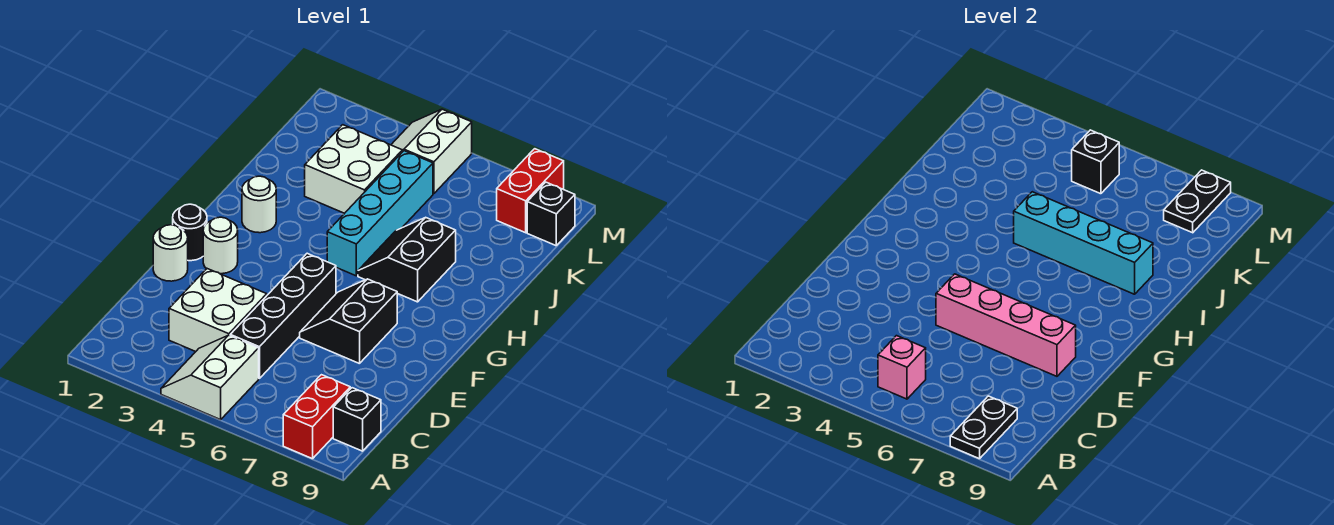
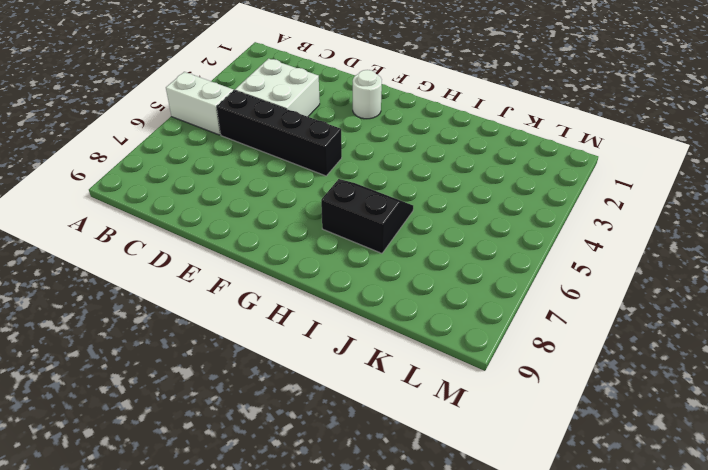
none -> red 1x2 brick [283,375,350,459]
none -> black 1x1 brick [333,388,381,451]
none -> white 1x1 round brick [153,225,188,281]

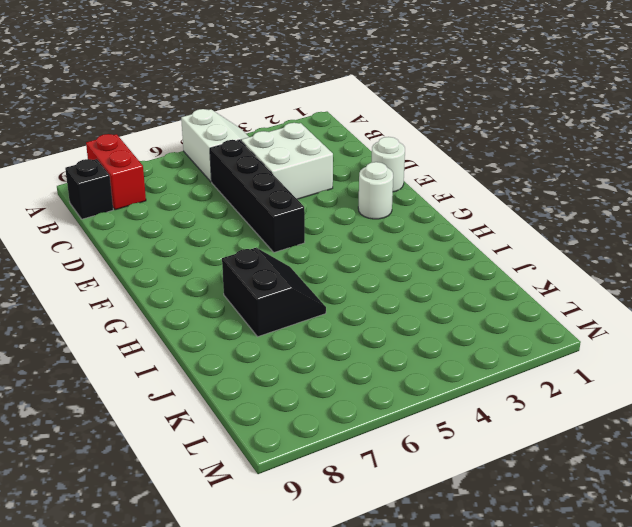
none -> black 2x2 slope [300,279,397,364]
none -> black 1x1 round brick [173,204,207,261]
none -> white 1x1 round brick [242,176,276,233]

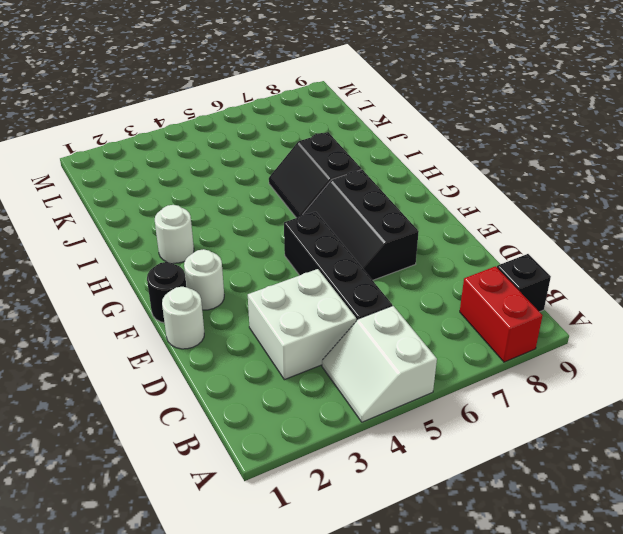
black 2x3 slope [303,170,419,280] -> black 2x2 slope [300,279,397,364]
none -> cyan 1x4 brick [327,151,433,276]
none -> white 2x2 brick [305,125,402,213]
none -> white 2x2 slope [391,109,472,194]

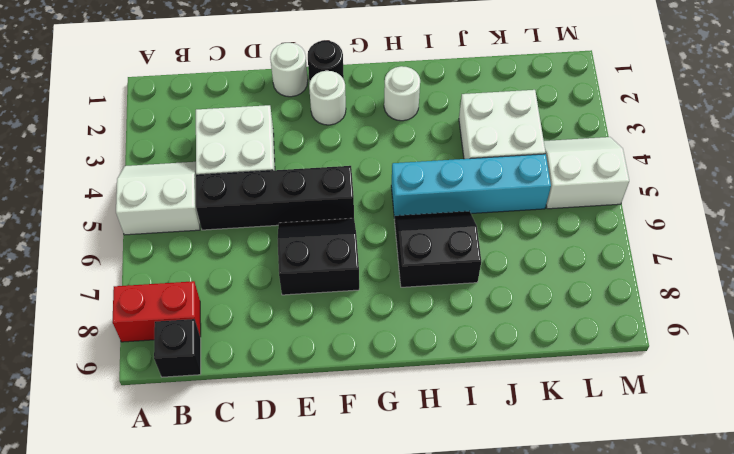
none -> red 1x2 brick [497,149,564,233]
none -> black 1x1 brick [527,182,575,246]
none -> black 1x2 plate [950,396,1017,459]

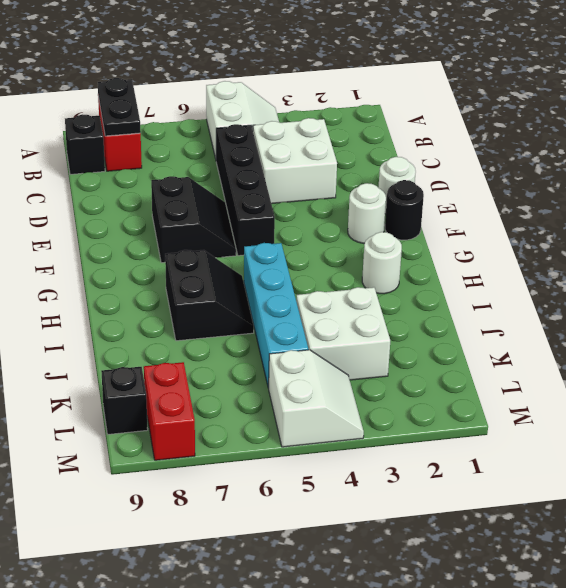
none -> pink 1x1 brick [878,336,926,399]
none -> pink 1x4 brick [936,274,1076,376]
none -> cyan 1x4 brick [1014,192,1153,294]

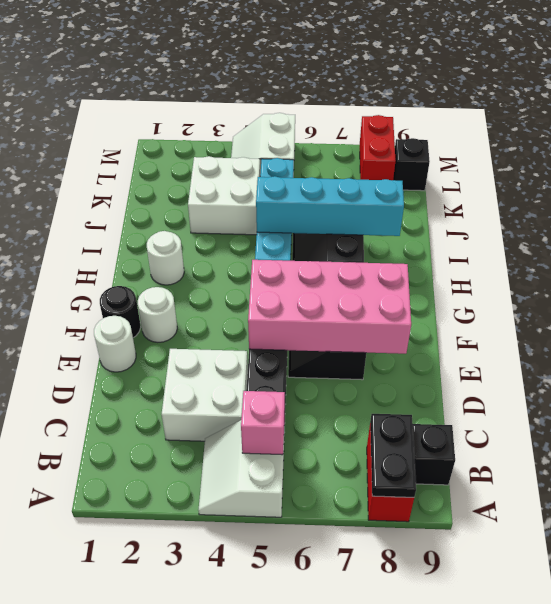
pink 2x4 brick [248,260,411,354] -> pink 1x4 brick [936,274,1076,376]
none -> black 1x1 brick [1072,130,1119,194]
none -> black 1x2 plate [1164,170,1231,233]

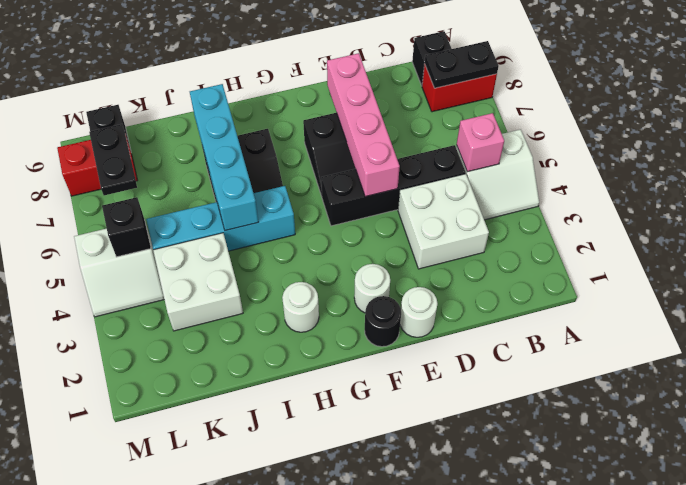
black 1x2 plate [89,124,137,195] -> black 1x2 plate turned to [1164,170,1231,233]

